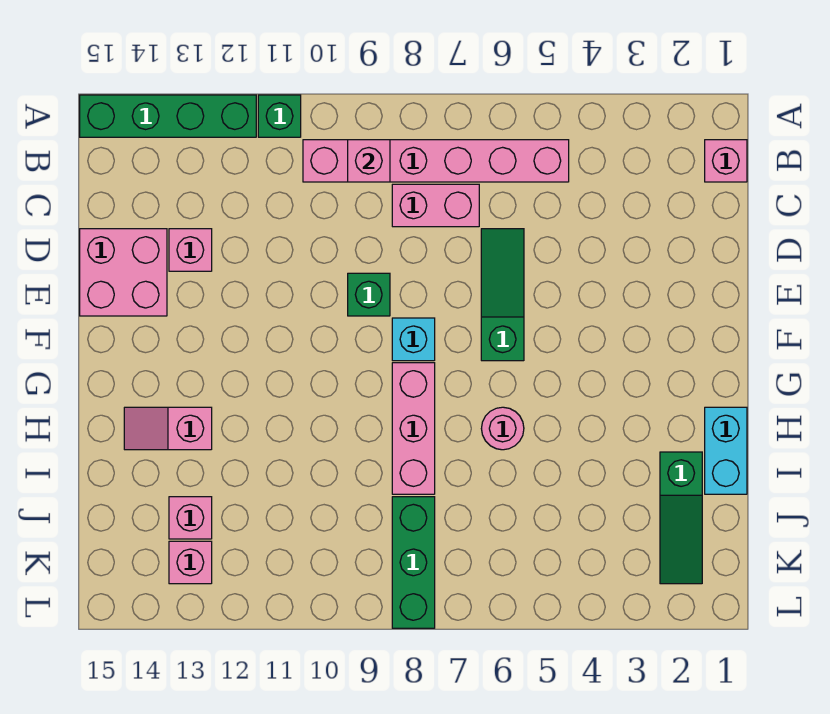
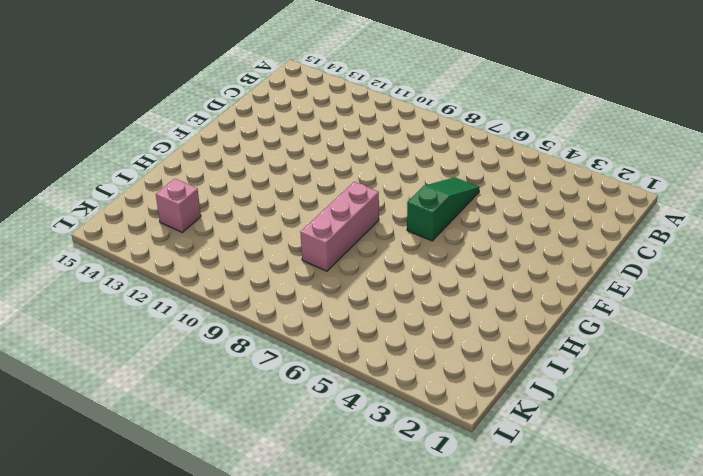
none -> green 1x1 brick [258,95,301,137]
none -> green 1x4 brick [80,95,256,137]
none -> pink 1x1 brick [705,140,747,182]

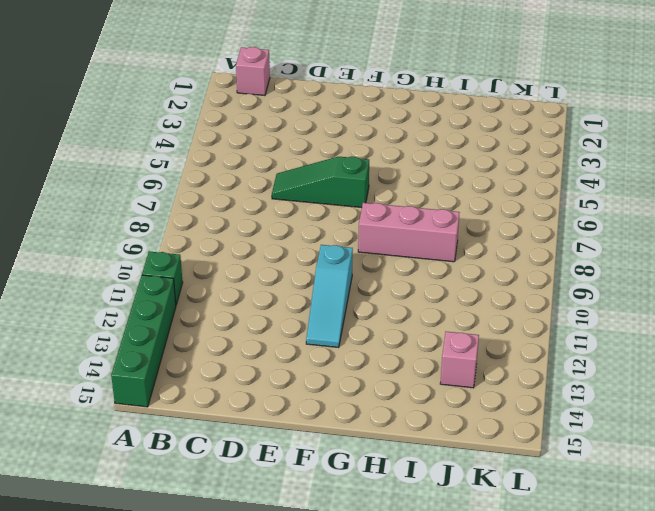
cyan 1x3 slope [306,245,353,348] -> none
none -> pink 1x6 brick [303,140,569,182]
none -> pink 1x2 brick [392,184,479,227]
none -> pink 1x1 brick [169,229,212,271]

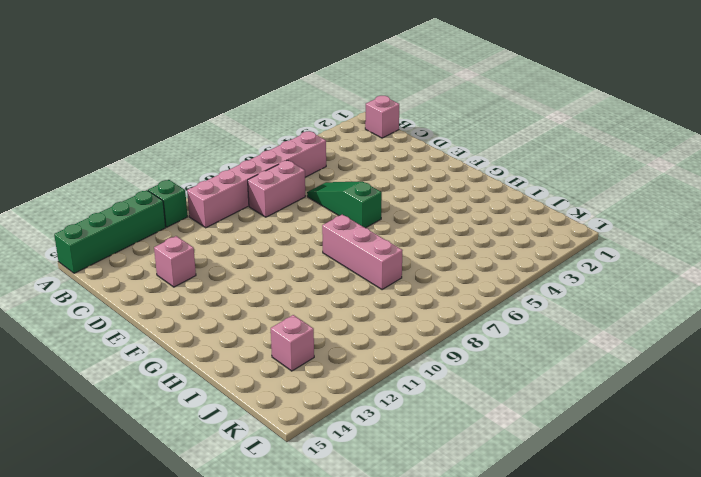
none -> pink 2x2 brick [80,229,167,316]
none -> green 1x1 brick [348,273,390,316]
none -> cyan 1x1 brick [392,318,435,361]

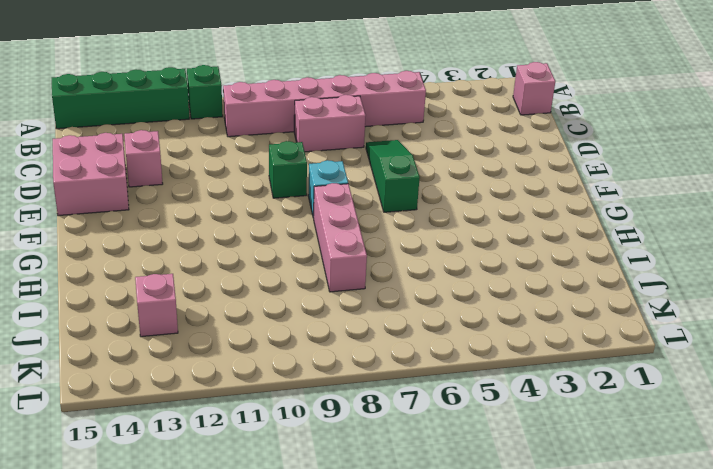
none -> cyan 1x2 brick [705,407,747,494]
none -> pink 1x1 round brick [481,407,524,450]
none -> pink 1x2 slope [124,407,212,450]

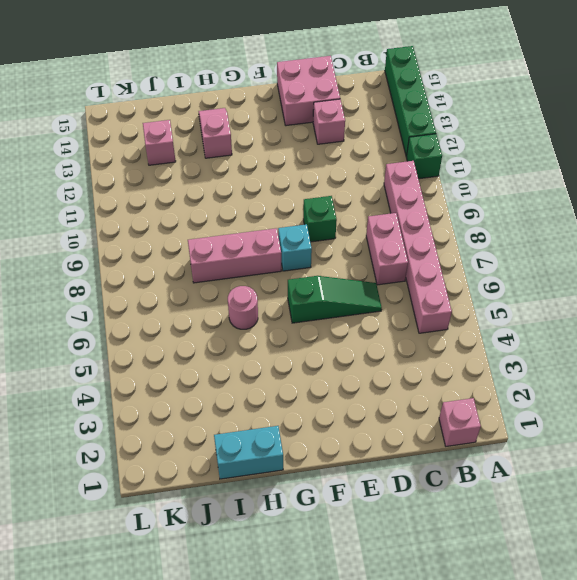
none -> green 1x3 slope [660,452,702,584]
none -> green 1x3 brick [392,497,435,628]
none -> pink 1x1 brick [169,541,212,584]

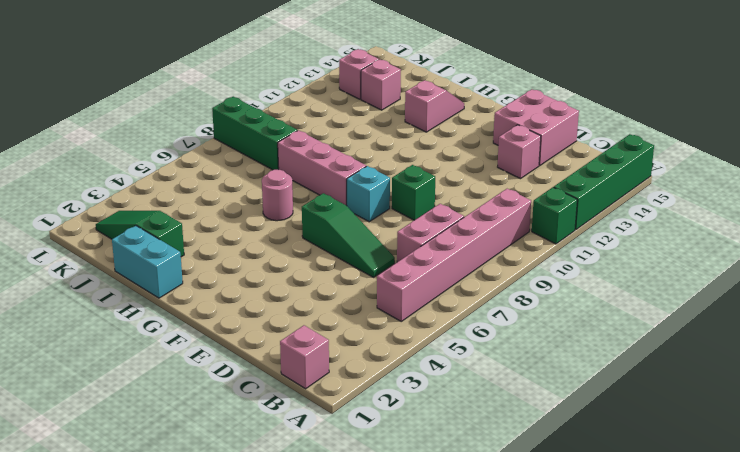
none -> pink 1x1 brick [348,140,390,182]

